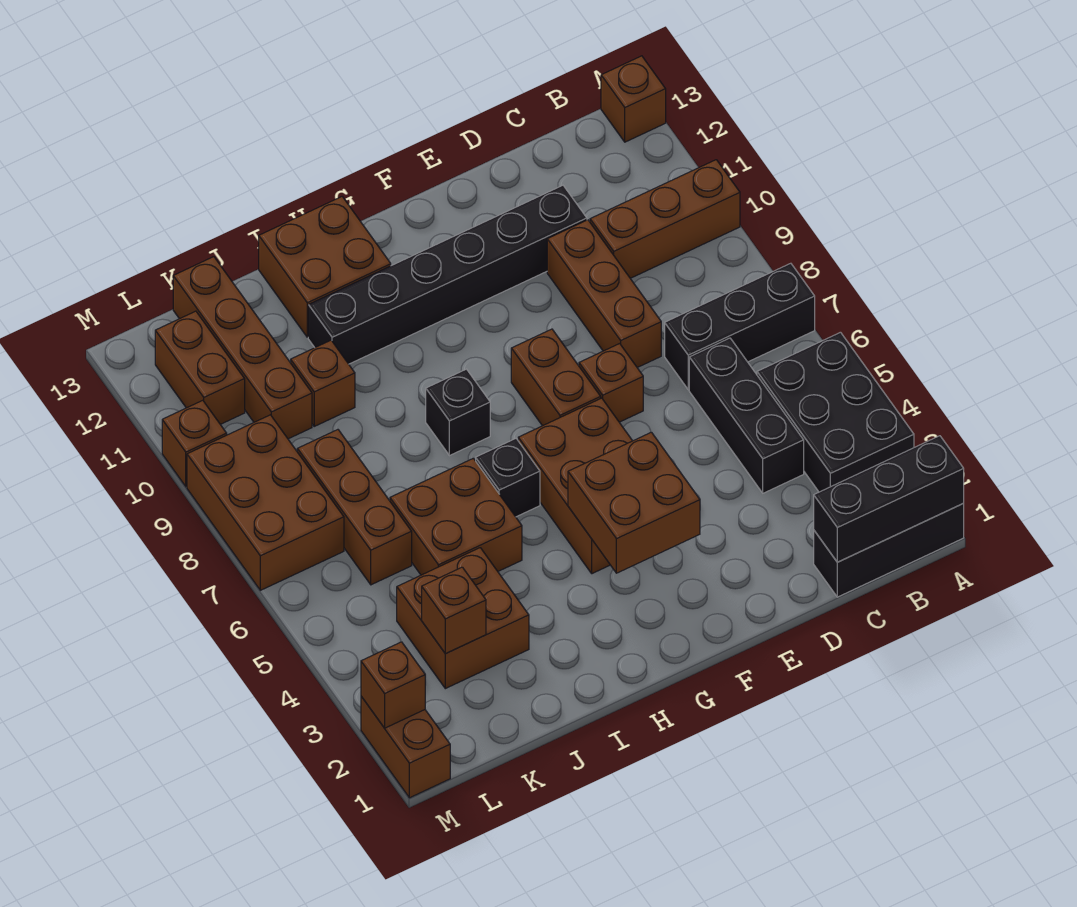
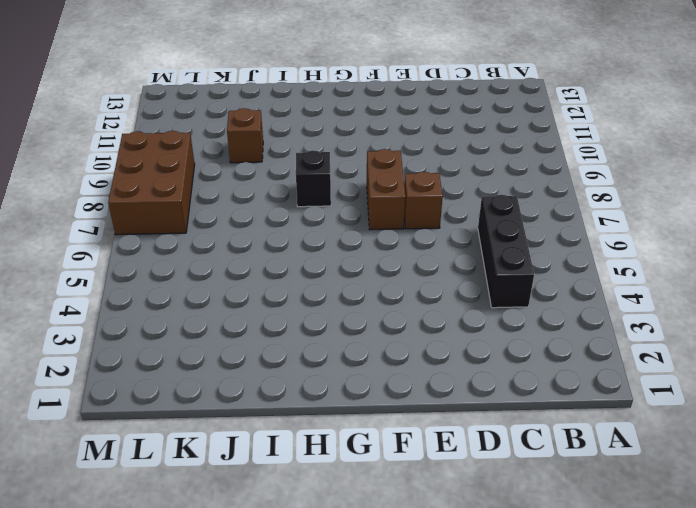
none -> black 1x3 brick [814,504,964,597]
none -> black 2x3 brick [757,332,914,492]
none -> black 1x3 brick [665,263,815,390]

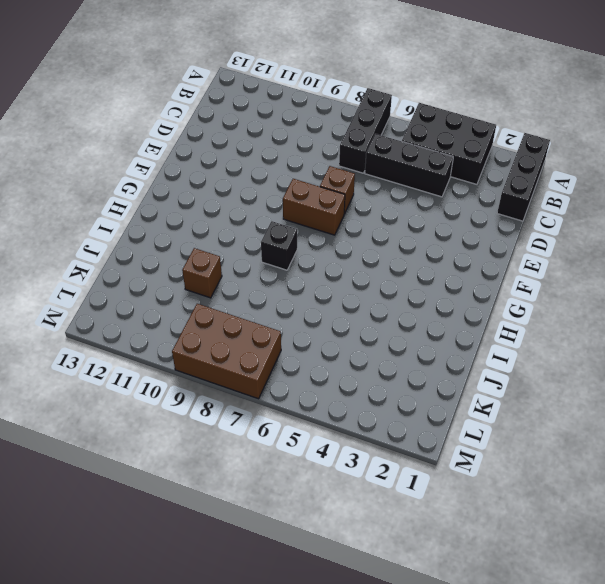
none -> brown 1x3 brick [590,160,740,278]
none -> brown 1x1 brick [601,56,666,142]
none -> brown 1x3 brick [547,220,661,368]

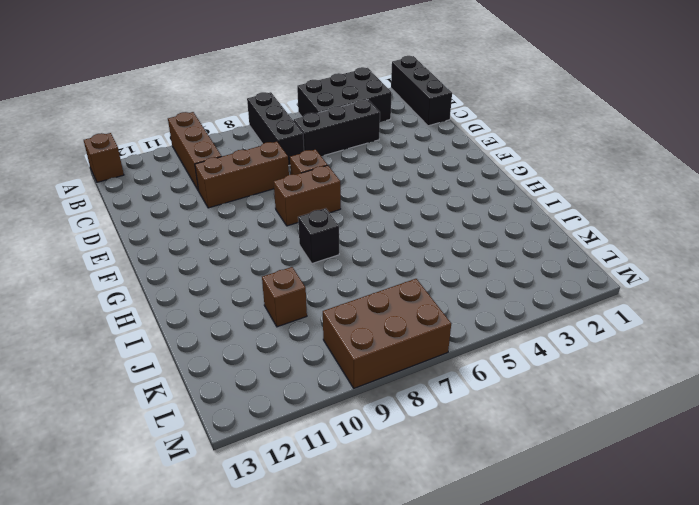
none -> black 1x6 brick [308,185,587,364]
none -> brown 2x3 brick [518,398,632,574]
none -> black 1x1 brick [476,439,540,517]

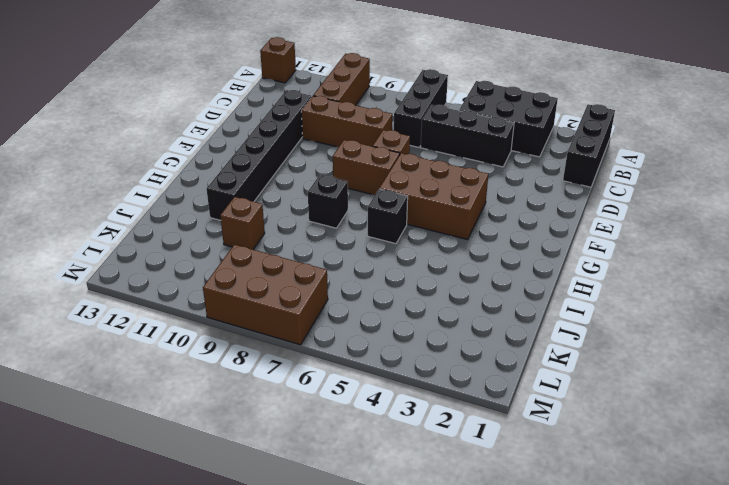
none -> brown 2x2 brick [259,197,391,337]
none -> brown 2x2 brick [390,458,522,575]
none -> brown 2x2 brick [397,548,529,689]

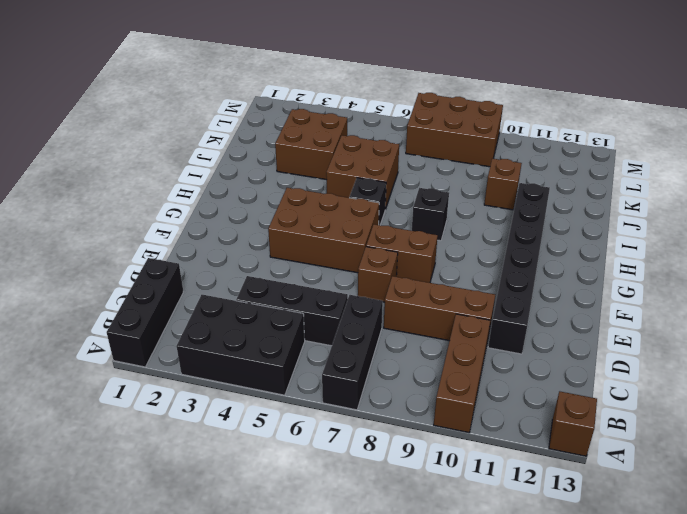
none -> brown 2x2 brick [259,197,391,337]
none -> brown 1x3 brick [297,430,412,585]
none -> brown 1x4 brick [173,257,312,439]

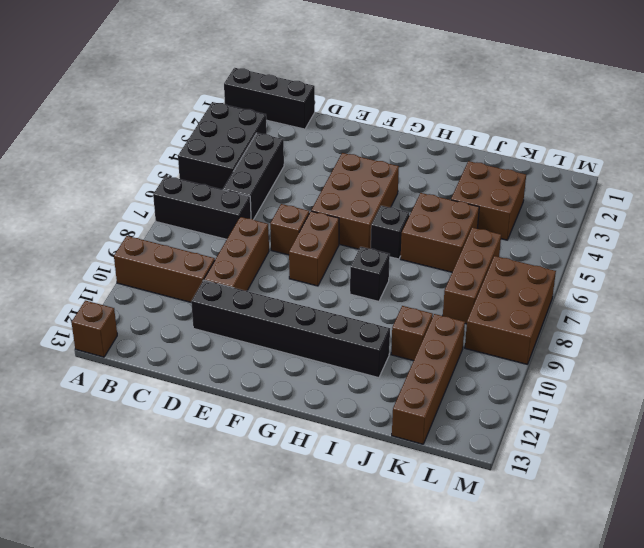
none -> brown 2x2 brick [259,197,391,337]
none -> brown 1x2 brick [155,311,245,424]
none -> brown 1x2 brick [361,696,450,798]

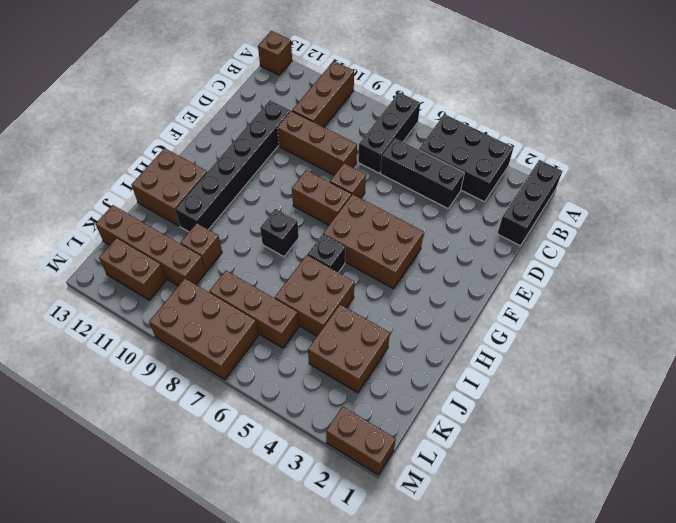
none -> brown 1x1 brick [162,400,227,487]
none -> black 1x3 brick [814,436,964,562]
none -> brown 2x2 brick [568,432,700,573]

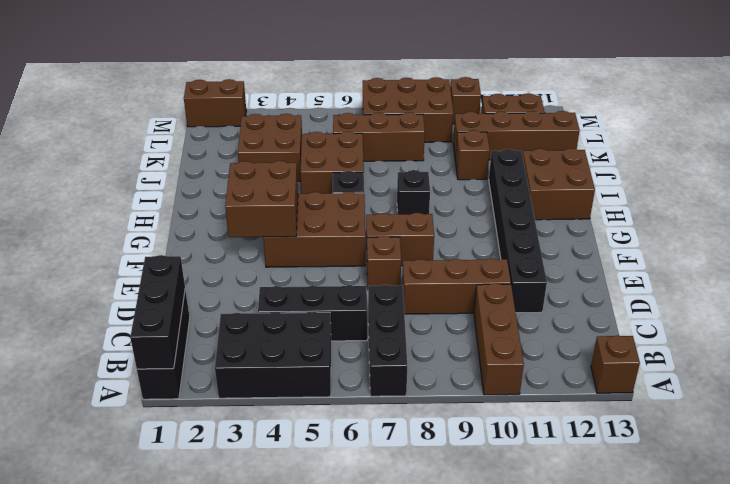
none -> brown 1x1 brick [422,567,486,653]
none -> brown 1x1 brick [361,642,425,728]

